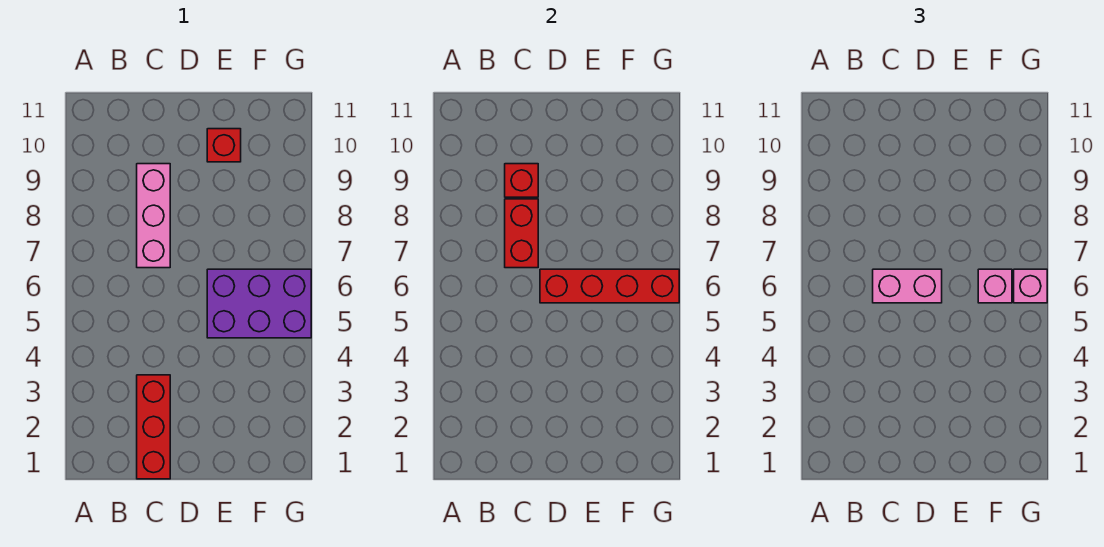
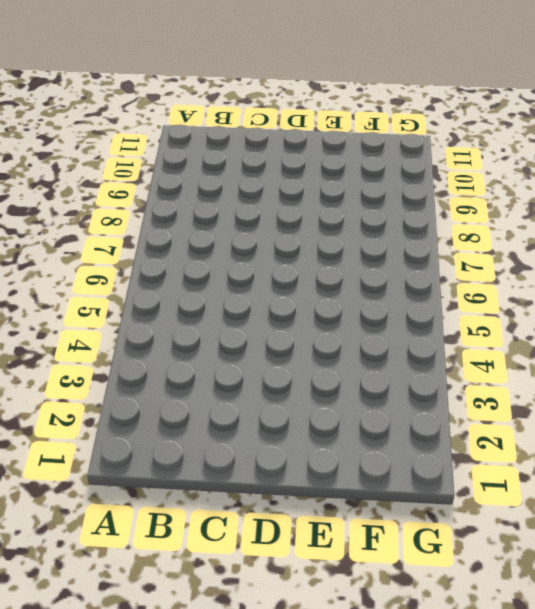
none -> red 1x3 brick [137,375,170,479]
none -> pink 1x3 brick [137,164,170,268]

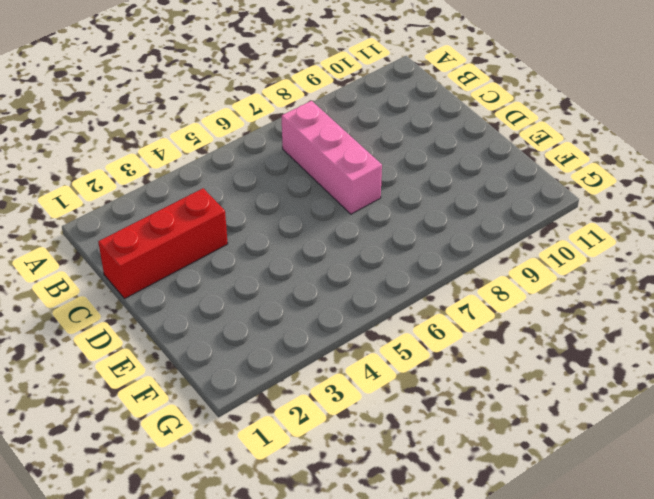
pink 1x3 brick [282,101,382,214] -> pink 1x3 brick turned to [137,164,170,268]
none -> purple 2x3 brick [207,269,311,338]
none -> red 1x1 brick [207,129,241,162]

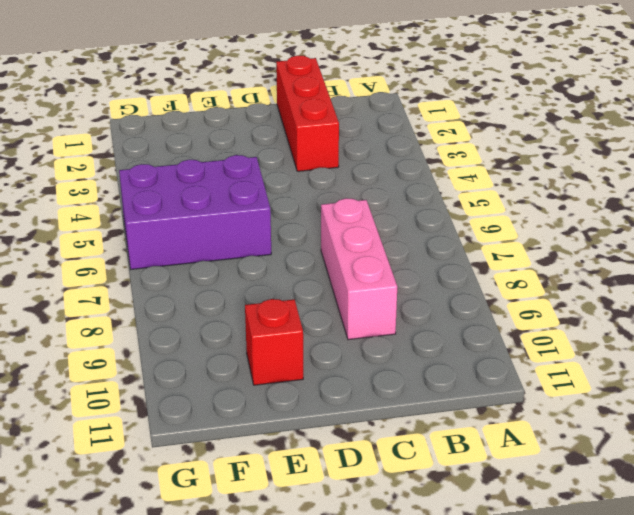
none -> red 1x2 brick [505,199,538,268]
none -> red 1x1 brick [505,164,538,197]

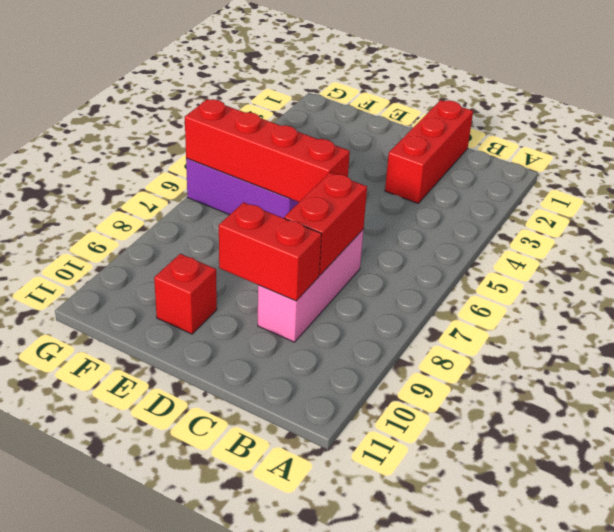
red 1x2 brick [219,202,322,301] -> red 1x1 brick [505,164,538,197]
none -> pink 1x2 brick [873,269,942,303]
none -> pink 1x1 brick [978,269,1012,303]

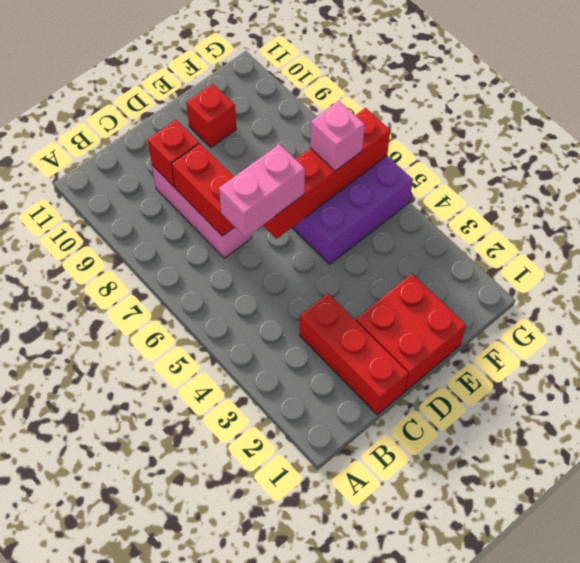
red 2x2 brick [356,274,466,391] -> none
none -> pink 1x1 brick [1014,269,1047,303]

